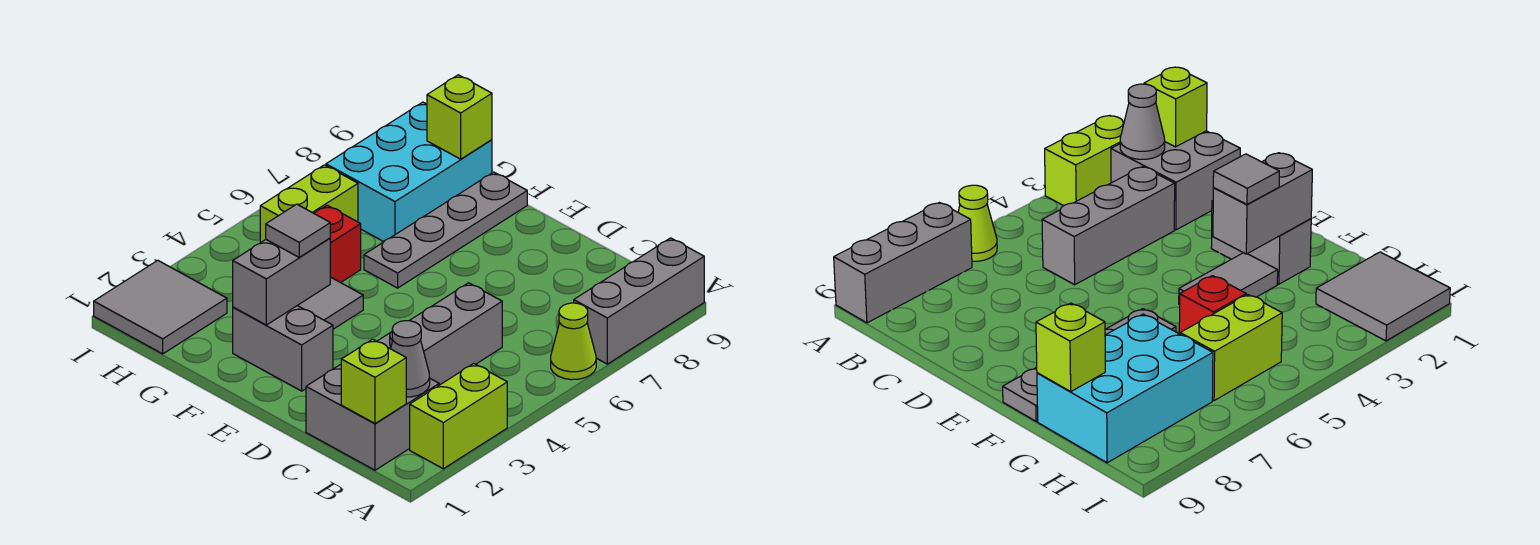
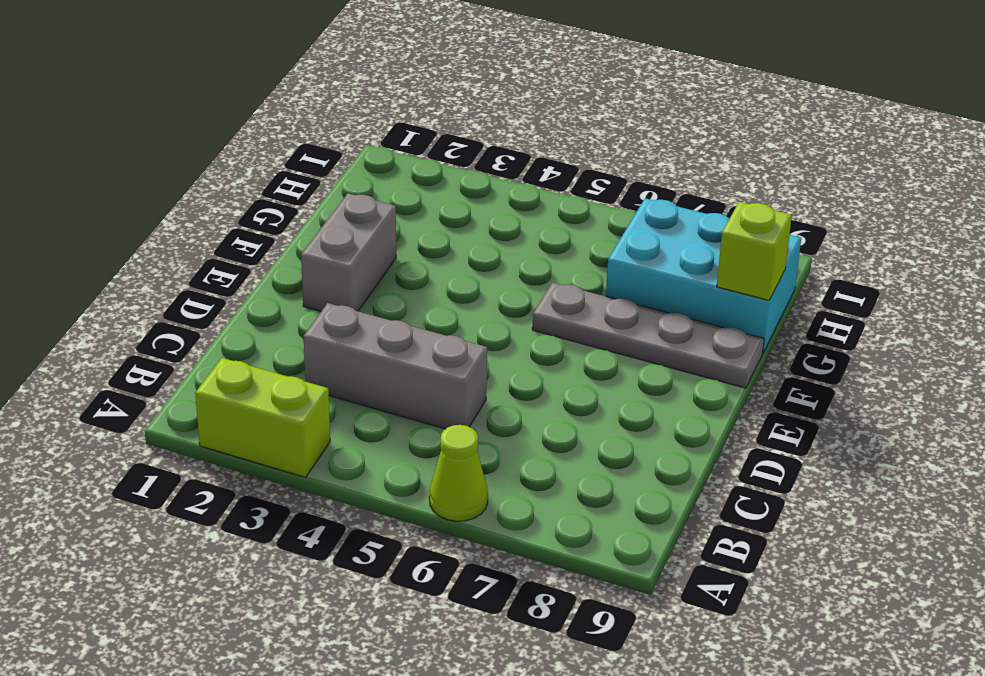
none -> grey 1x3 brick [574,238,704,364]
none -> grey 2x2 brick [306,364,439,470]
none -> grey 1x2 tile [298,277,363,329]

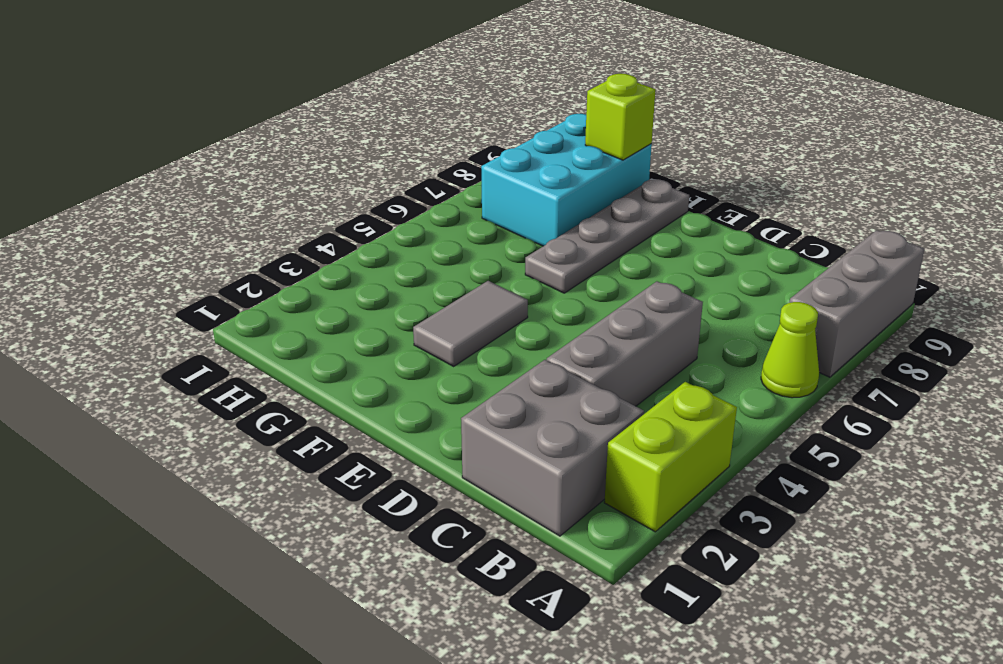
none -> grey 1x2 brick [233,306,333,391]
none -> red 1x1 brick [314,205,361,283]
none -> grey 2x2 tile [94,260,227,354]

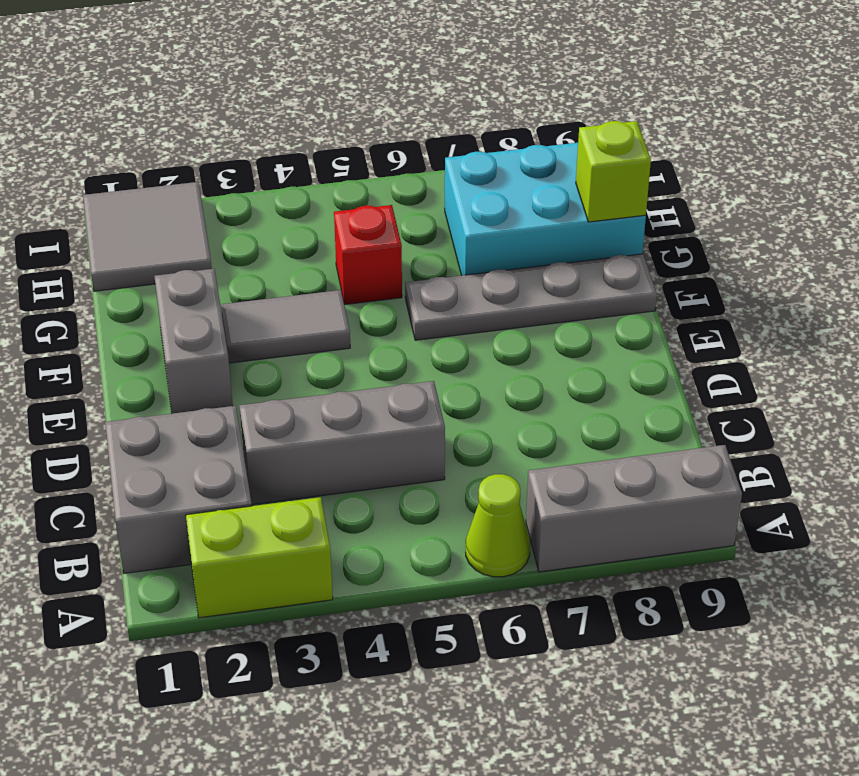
none -> lime 1x2 brick [260,165,358,243]
none -> lime 1x1 brick [341,339,406,424]
none -> grey 1x1 cone [391,321,430,397]

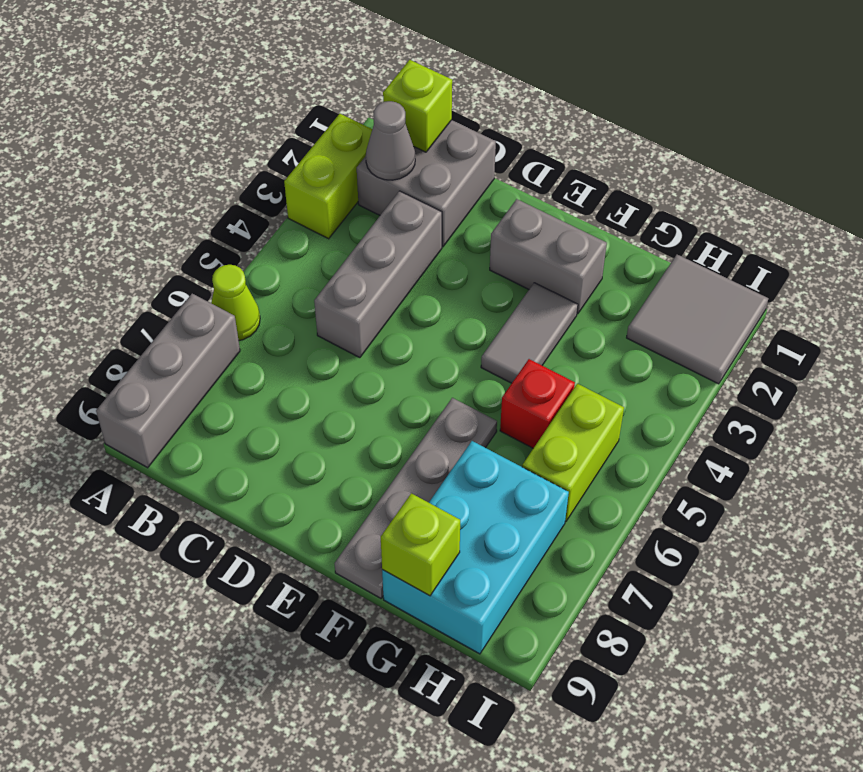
none -> grey 1x2 brick [233,238,330,325]
none -> grey 1x1 tile [266,204,330,257]

